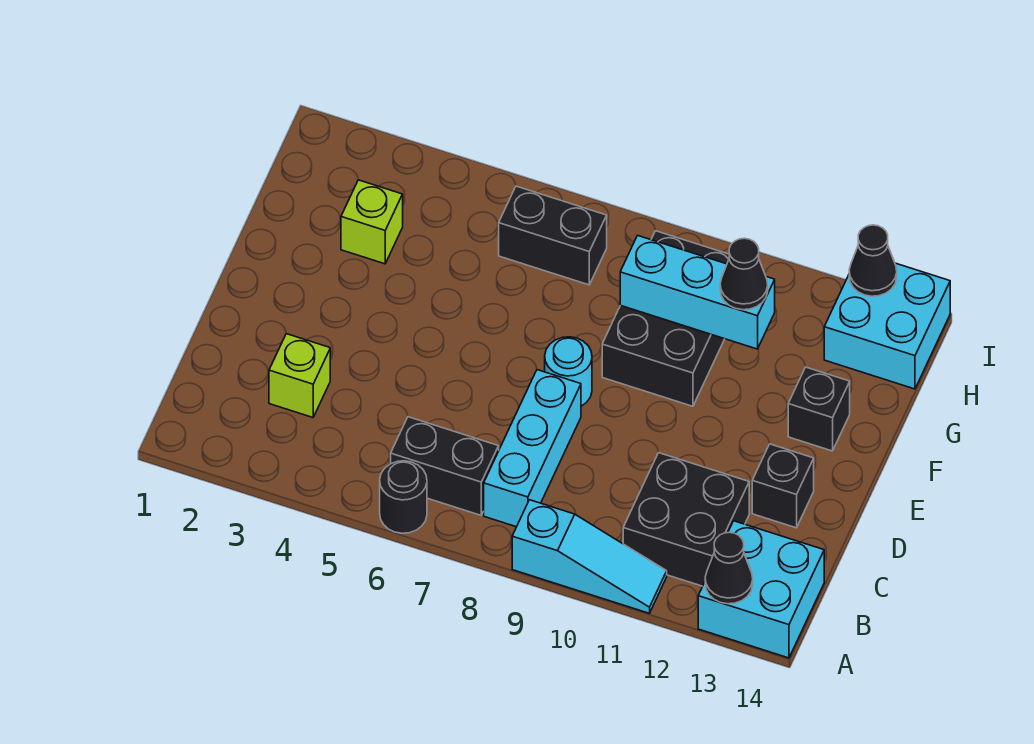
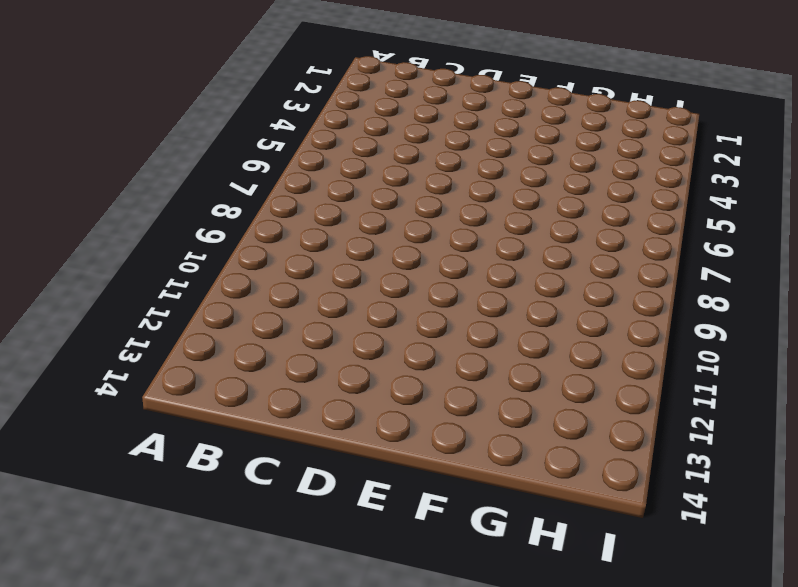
none -> black 1x1 round brick [380,461,427,533]
none -> cyan 1x3 slope [512,500,667,613]
none -> cyan 2x2 brick [698,521,824,658]

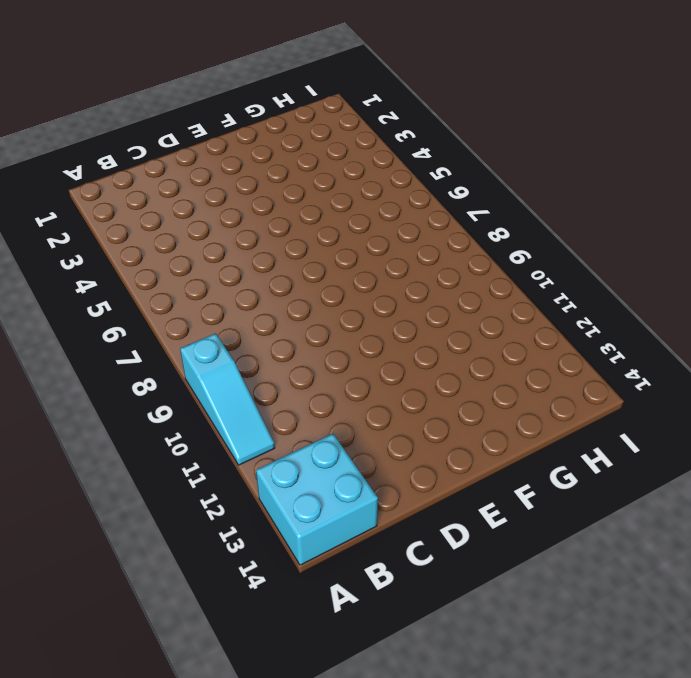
none -> black 1x1 round brick [380,461,427,533]
none -> black 1x2 brick [391,417,499,515]
none -> cyan 1x3 brick [484,370,581,527]

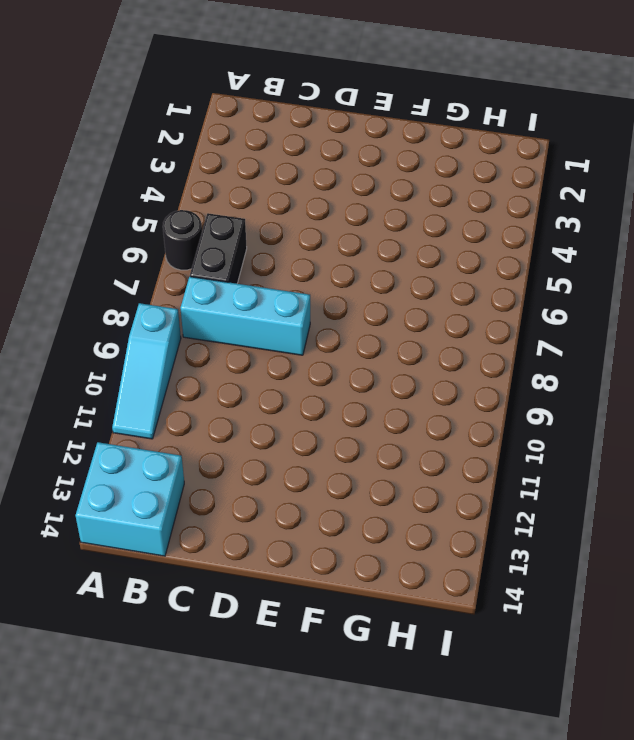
none -> black 2x2 brick [623,453,749,586]
none -> lime 1x1 brick [269,334,330,417]
none -> black 1x1 brick [752,444,814,528]

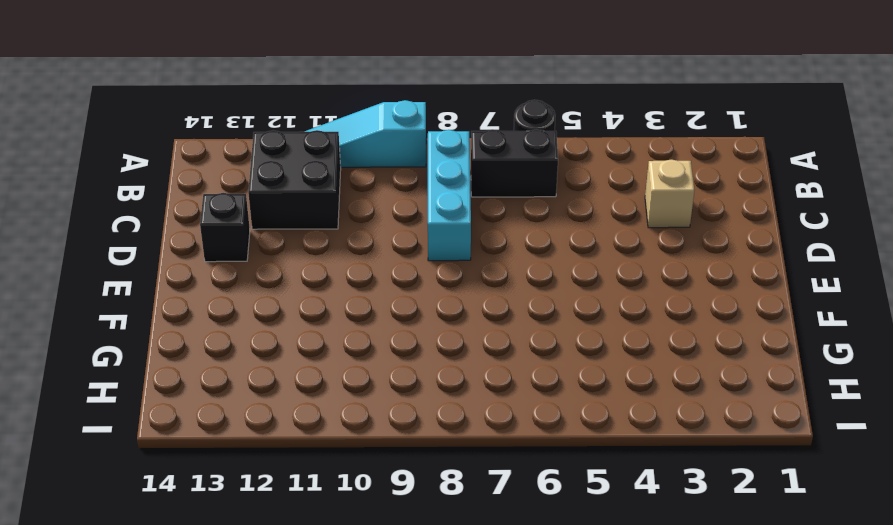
tan 1x1 brick [645,160,694,228] -> lime 1x1 brick [269,334,330,417]
none -> cyan 2x2 brick [698,521,824,658]
none -> cyan 1x1 round brick [545,337,592,406]
none -> black 2x3 brick [602,231,729,406]

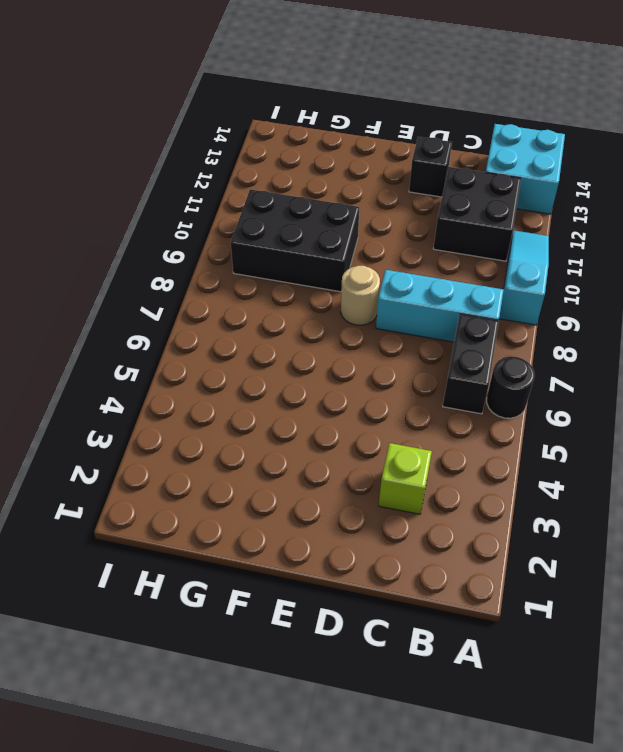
tan 1x1 round brick [341,266,380,325] -> cyan 1x1 round brick [545,337,592,406]
none -> black 1x1 brick [788,367,850,451]
none -> lime 1x1 brick [341,180,403,264]
none -> black 1x2 brick [499,186,607,285]

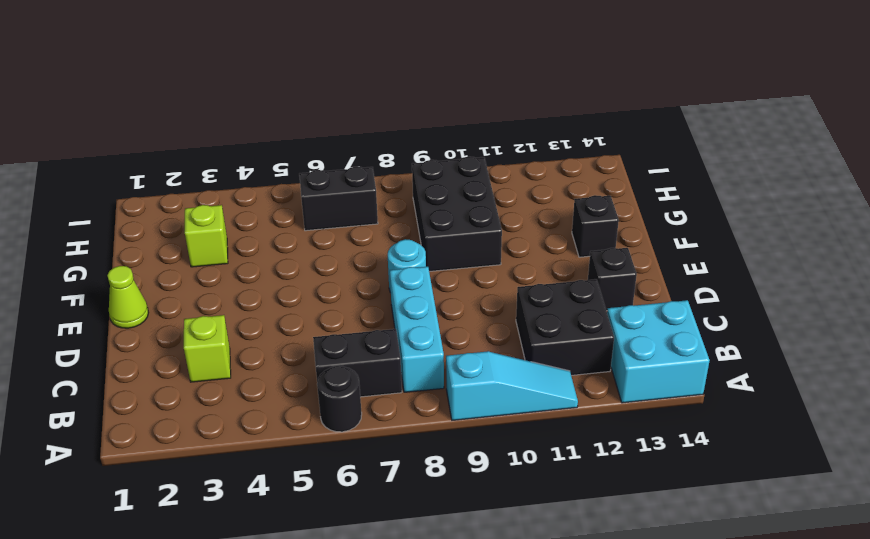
lime 1x1 cone [107,266,149,328] -> none
none -> cyan 2x2 brick [824,263,950,389]
none -> black 1x1 cone [705,532,753,604]
none -> cyan 1x3 brick [620,236,775,349]

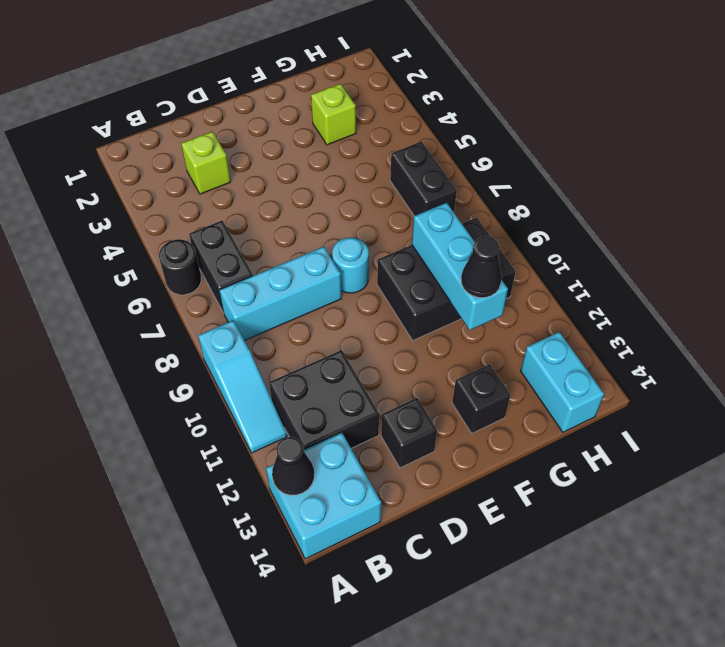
cyan 1x2 brick [521,332,604,432] -> cyan 2x2 brick [824,263,950,389]
none -> black 1x1 cone [849,225,897,296]

